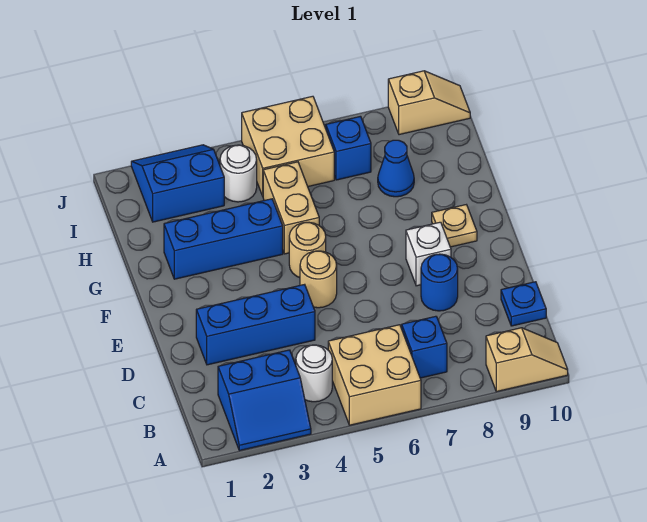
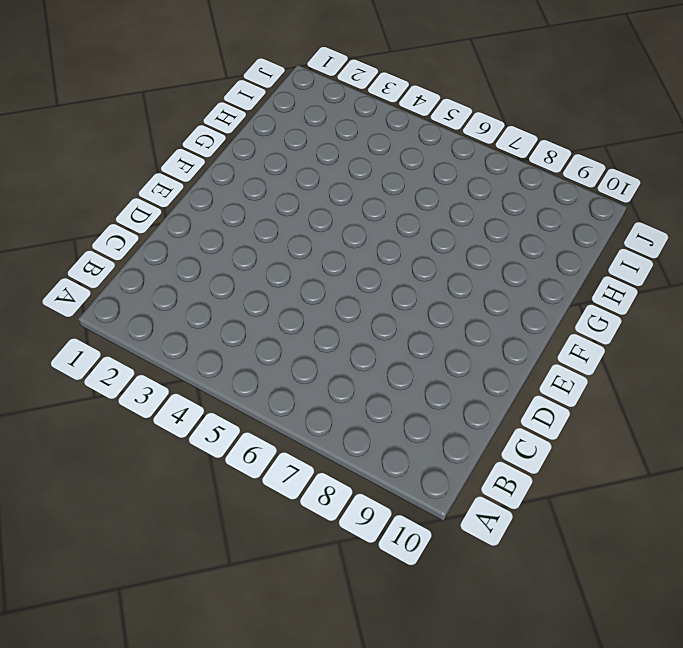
none -> blue 2x2 slope [218,350,311,451]
none -> tan 2x2 brick [328,325,421,425]
none -> tan 1x2 slope [486,328,568,392]

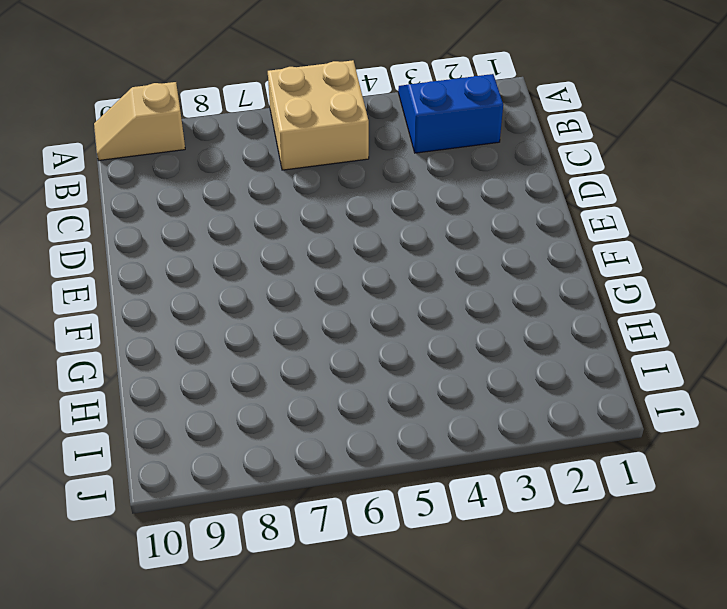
none -> white 1x1 round brick [296,345,332,402]
none -> blue 1x1 brick [402,316,447,378]
none -> blue 1x1 plate [501,282,546,326]

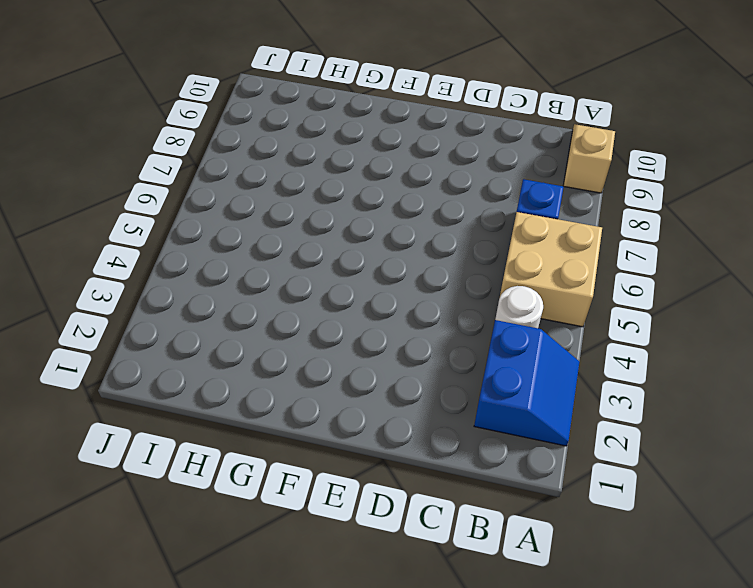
none -> blue 1x1 plate [501,282,546,326]
none -> blue 1x3 brick [196,284,315,365]
none -> blue 1x1 round brick [421,254,458,311]

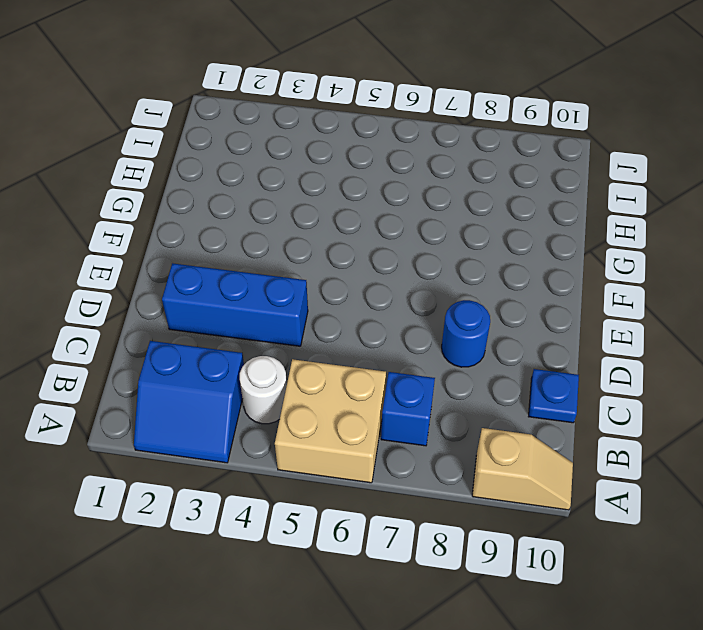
none -> tan 1x1 round brick [300,251,337,308]
none -> white 1x1 brick [406,222,451,286]
none -> tan 1x1 round brick [289,222,326,278]

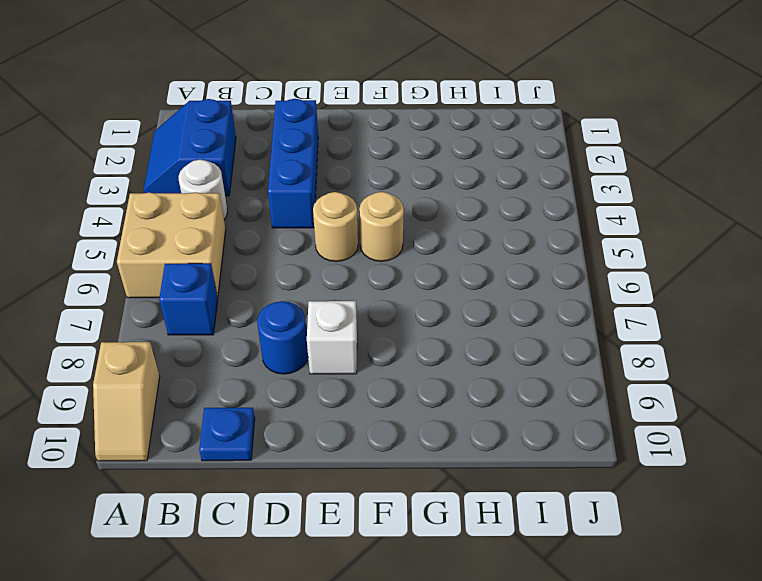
none -> tan 1x1 plate [432,205,477,247]
none -> blue 1x3 brick [164,199,283,279]
none -> tan 1x2 brick [263,162,319,254]

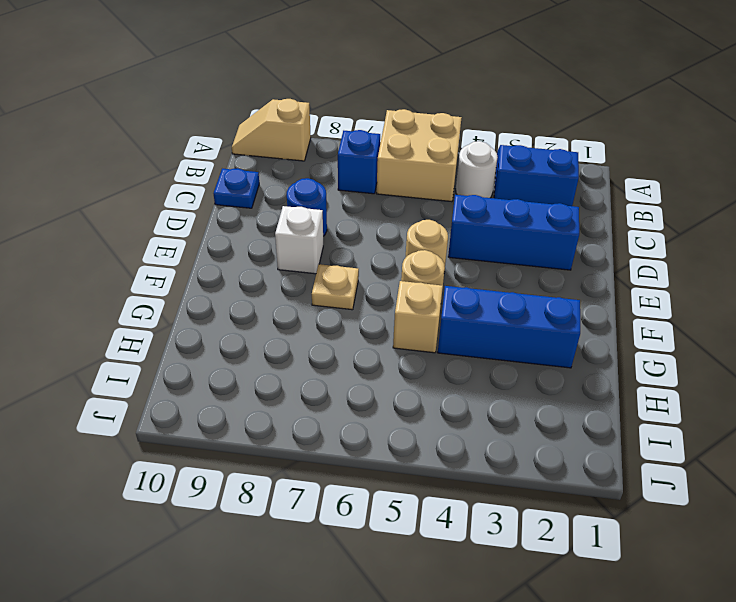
tan 1x1 plate [312,264,359,310] -> tan 1x1 plate moved to [432,205,477,247]
tan 1x1 brick [393,281,443,353] -> tan 1x2 brick [263,162,319,254]
none -> blue 1x1 cone [378,140,414,197]
none -> blue 2x2 slope [131,145,224,222]
none -> white 1x1 round brick [220,145,257,202]

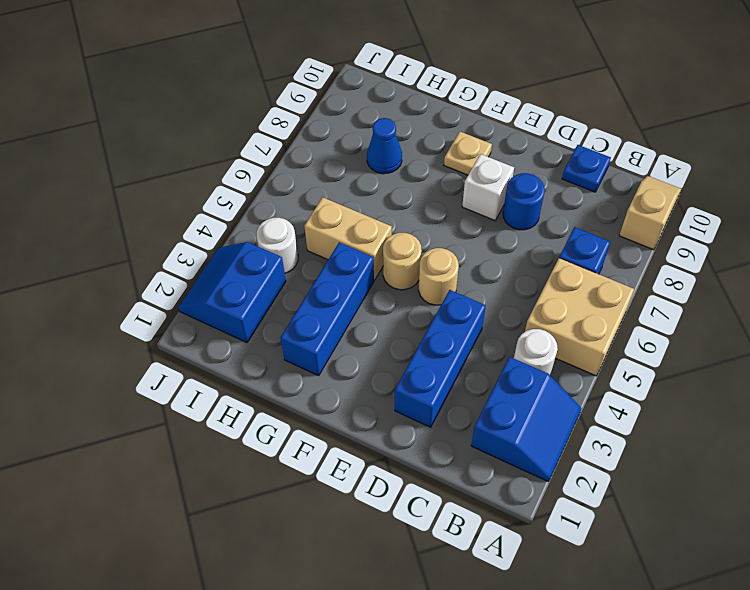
none -> tan 2x2 brick [242,96,334,196]
none -> blue 1x1 brick [326,116,371,180]
none -> tan 1x2 slope [388,71,470,135]

